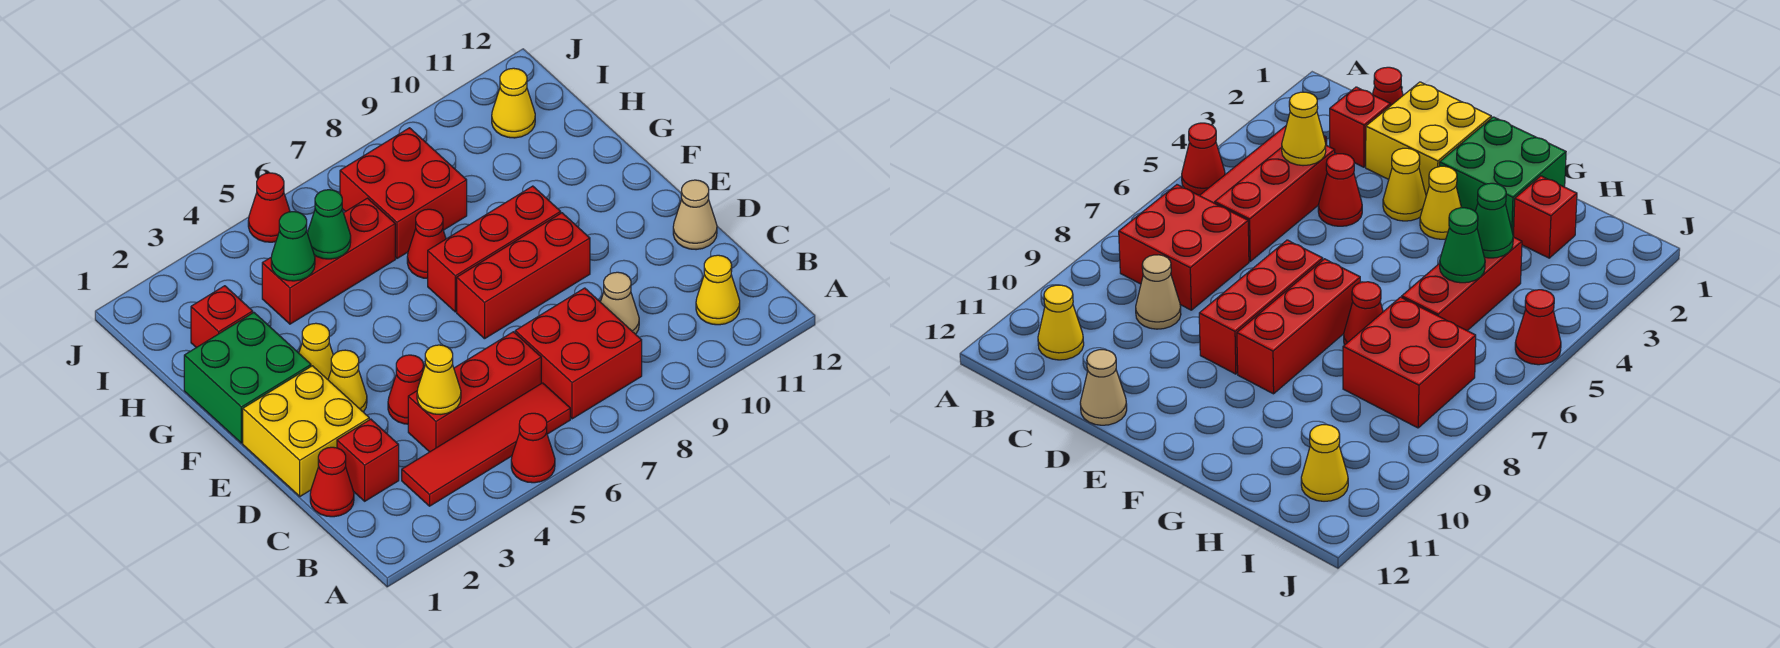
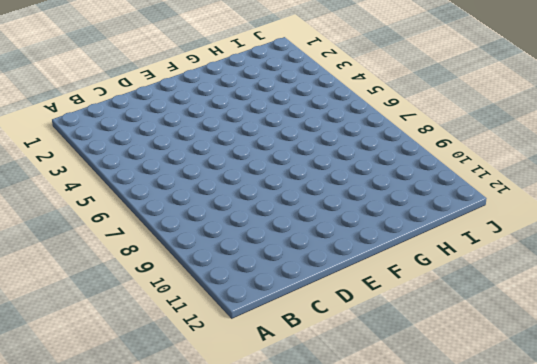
none -> red 1x1 cone [511,413,555,483]
none -> red 1x4 tile [402,383,570,506]
none -> red 2x2 brick [515,288,642,419]

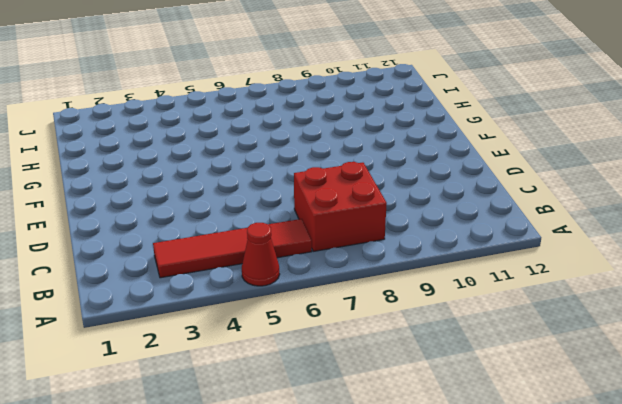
none -> yellow 1x1 cone [696,255,740,325]
none -> red 1x1 cone [310,447,354,517]
none -> red 1x1 brick [337,419,399,501]

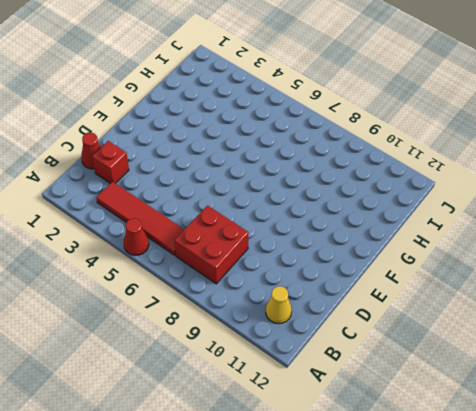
none -> red 1x3 brick [408,332,541,452]
none -> tan 1x1 cone [601,272,639,334]
none -> yellow 2x2 brick [243,366,369,496]

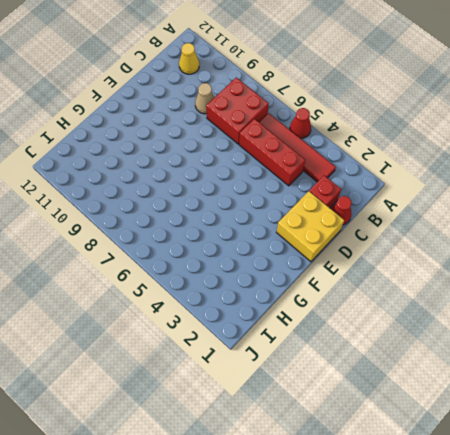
none -> red 1x1 cone [388,355,424,424]
none -> tan 1x1 cone [673,180,717,250]
none -> yellow 1x1 cone [328,350,367,412]

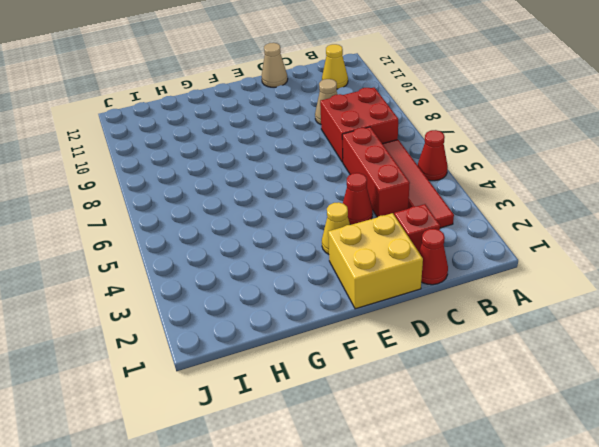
none -> red 1x3 brick [457,213,590,339]
none -> green 2x2 brick [184,313,311,443]
none -> yellow 1x1 cone [299,323,333,379]

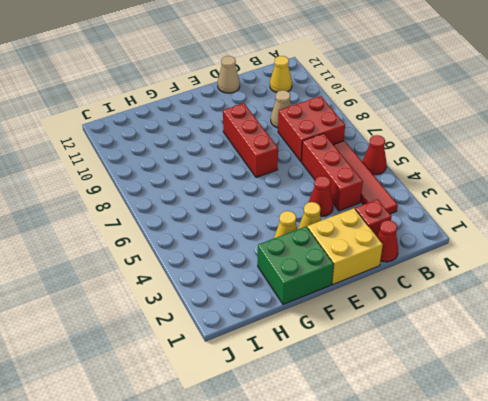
none -> red 1x3 brick [428,186,561,312]
none -> red 1x1 cone [407,209,446,279]
none -> red 1x1 brick [191,286,253,348]

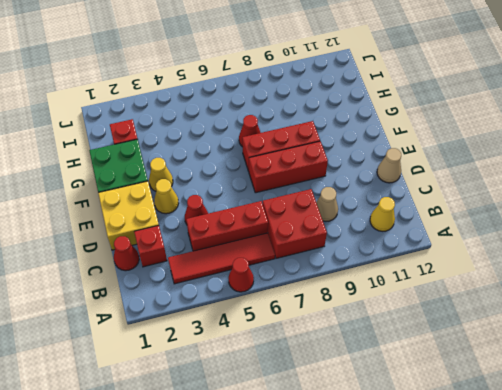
none -> red 1x3 brick [262,198,395,324]
none -> red 2x2 brick [340,128,467,258]
none -> yellow 1x1 cone [492,68,535,138]

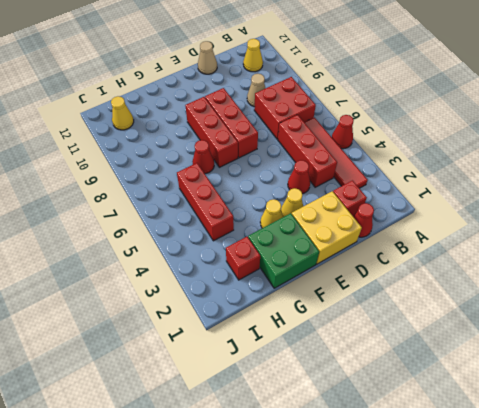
none -> red 2x2 brick [340,128,467,258]
none -> red 1x1 cone [248,173,290,242]
none -> yellow 1x1 cone [417,345,461,415]

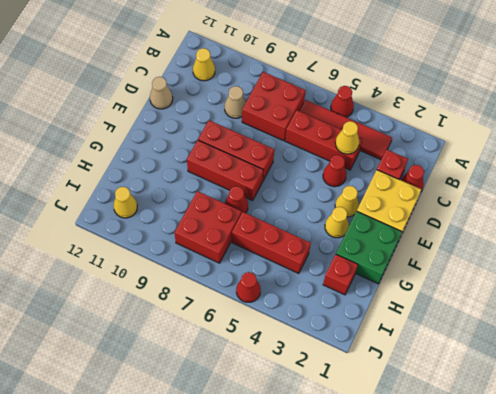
none -> green 1x1 cone [271,212,315,281]
none -> green 1x1 cone [307,190,351,259]

